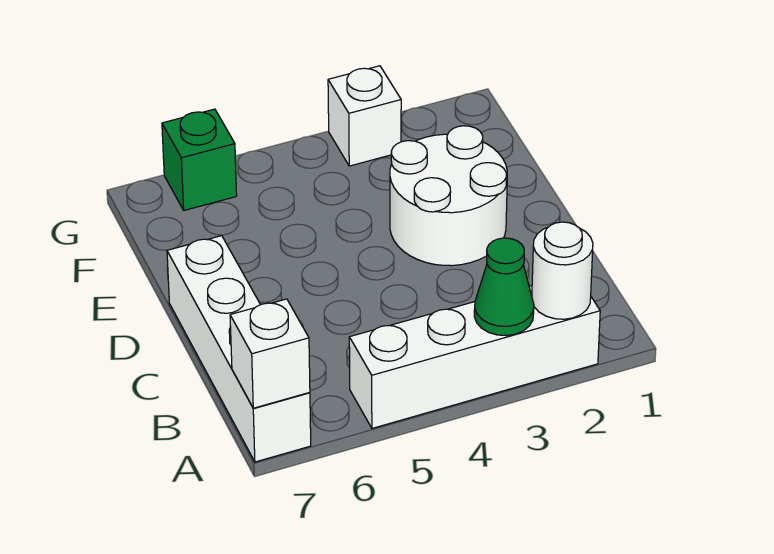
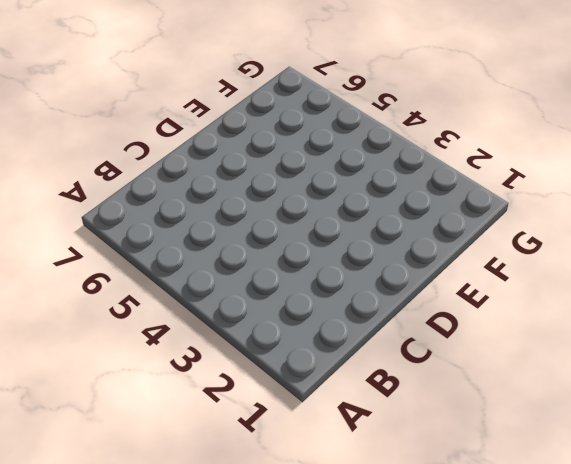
none -> white 1x4 brick [349,286,600,428]
none -> white 1x4 brick [167,236,311,462]

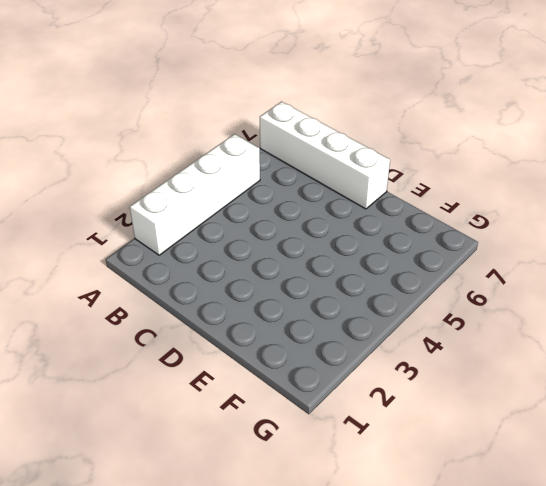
none -> white 2x2 round brick [390,126,507,266]
none -> white 1x1 brick [328,66,401,166]

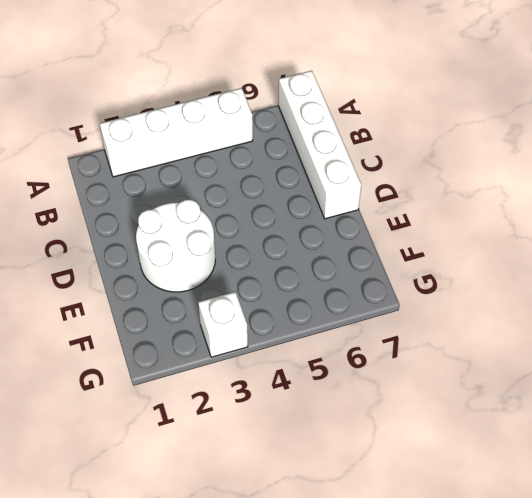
none -> green 1x1 brick [162,109,237,210]
none -> white 1x1 round brick [532,222,593,319]

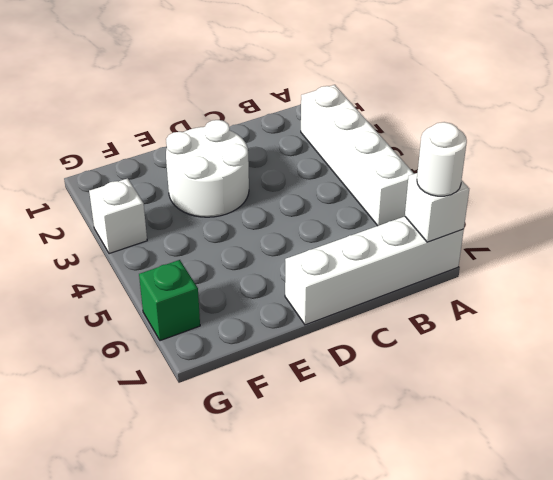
white 1x1 round brick [417,122,467,196] -> white 1x1 round brick moved to [532,222,593,319]
none -> green 1x1 cone [474,238,534,336]

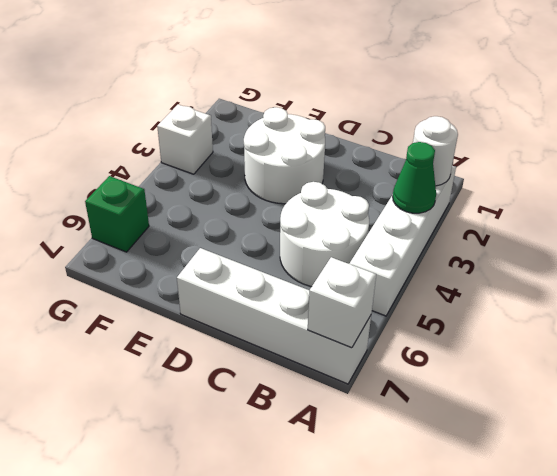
white 2x2 round brick [280,182,369,287] -> none

